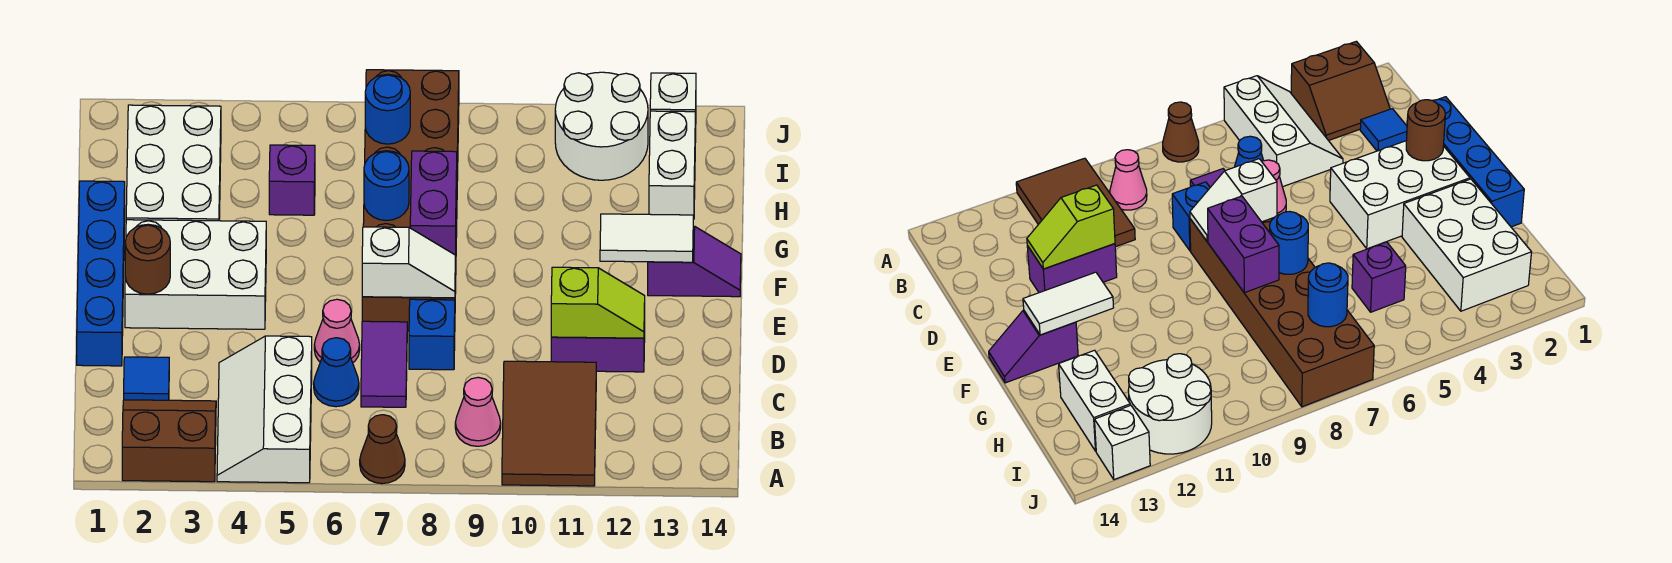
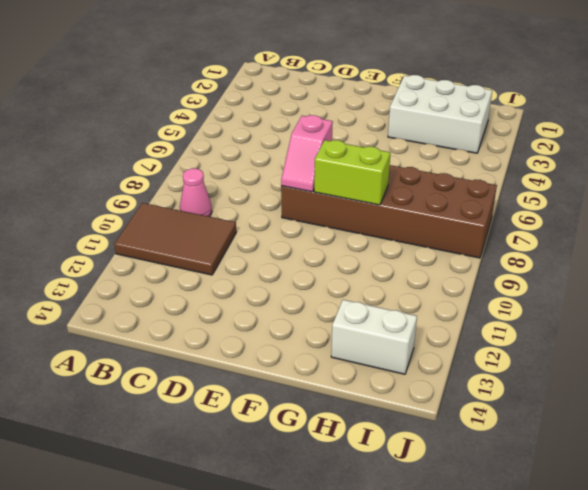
pink 1x2 slope [281,115,333,192] -> white 1x2 slope [362,227,455,298]
lime 1x2 brick [314,140,390,205] -> purple 1x2 brick [410,151,457,259]
none -> brown 2x2 slope [122,400,216,482]
none -> white 2x3 slope [217,336,312,483]
none -> brown 1x1 cone [360,415,405,484]

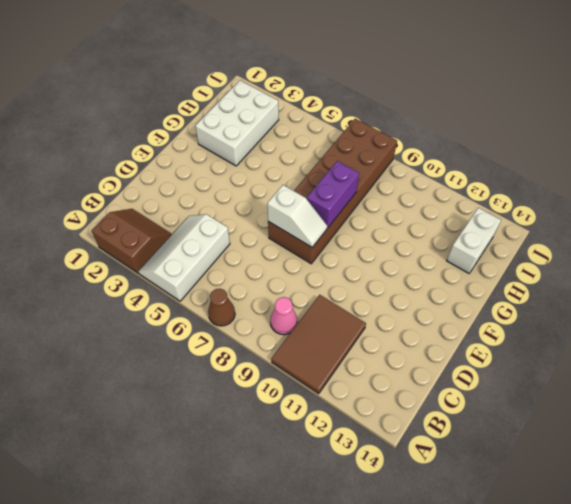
none -> blue 1x1 tile [124,357,169,400]
none -> blue 1x1 cone [314,338,359,407]
none -> purple 1x2 tile [361,321,407,407]

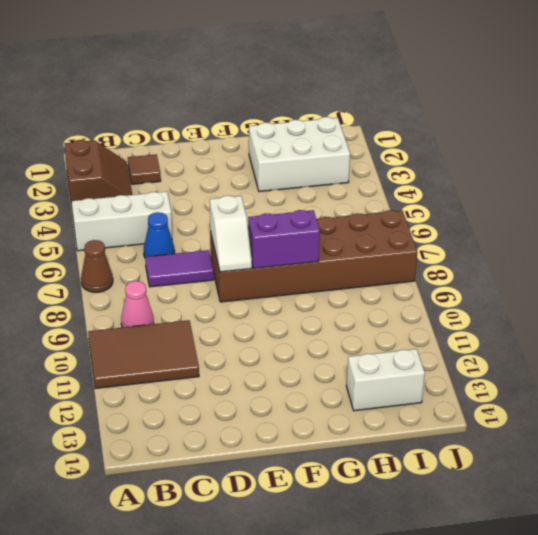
brown 1x1 tile [128,154,161,184] -> blue 1x1 tile [124,357,169,400]
none -> blue 1x4 brick [77,181,125,366]
none -> pink 1x1 cone [314,299,360,363]
none -> blue 1x1 brick [409,299,455,370]

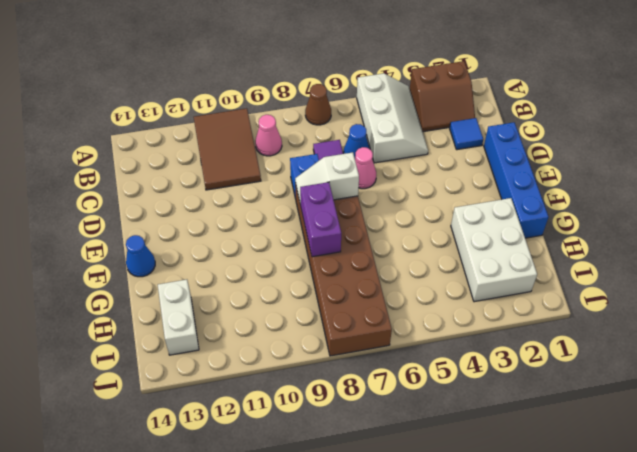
blue 1x1 cone [126,235,155,277] -> purple 1x2 slope [648,226,741,297]
none -> purple 1x2 brick [551,310,645,372]
none -> white 2x3 brick [125,220,266,329]
none -> purple 1x1 brick [269,145,315,215]

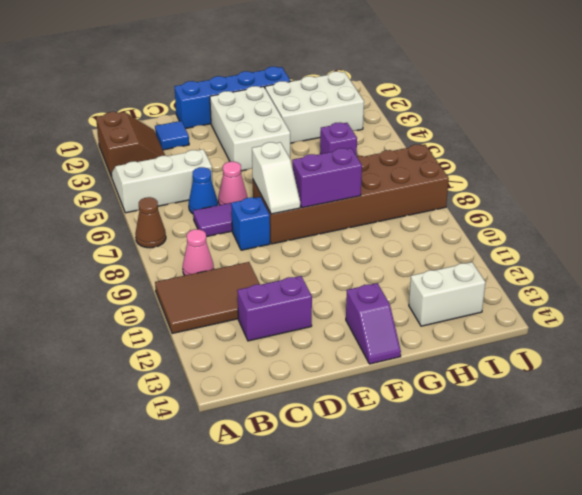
purple 1x2 brick [237,276,312,341] -> purple 1x2 brick turned to [551,310,645,372]
none -> white 2x2 round brick [555,72,648,180]
none -> white 1x1 brick [650,73,696,142]
none -> lime 1x2 slope [551,267,645,338]

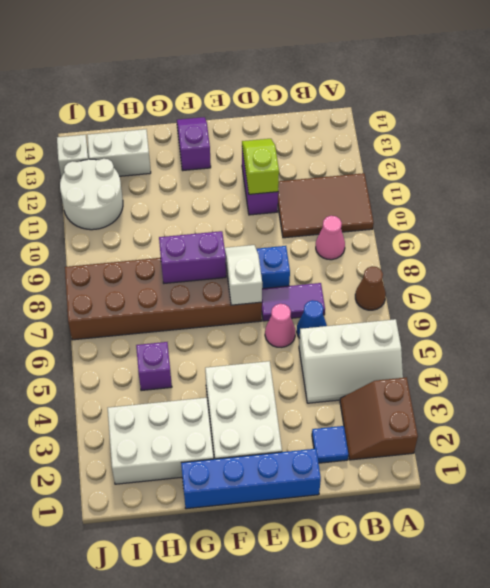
none -> brown 1x1 round brick [125,224,170,294]
none -> white 1x2 tile [600,214,693,262]
none -> blue 1x1 round brick [364,151,409,221]

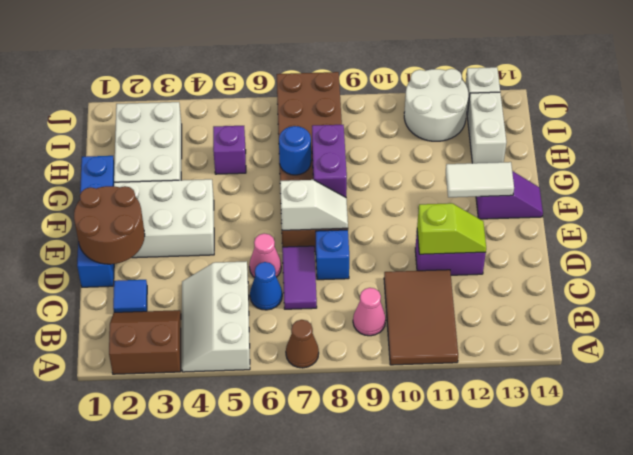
brown 2x2 round brick [74,186,145,264] -> brown 1x1 round brick [125,224,170,294]
none -> blue 1x1 round brick [365,74,410,144]

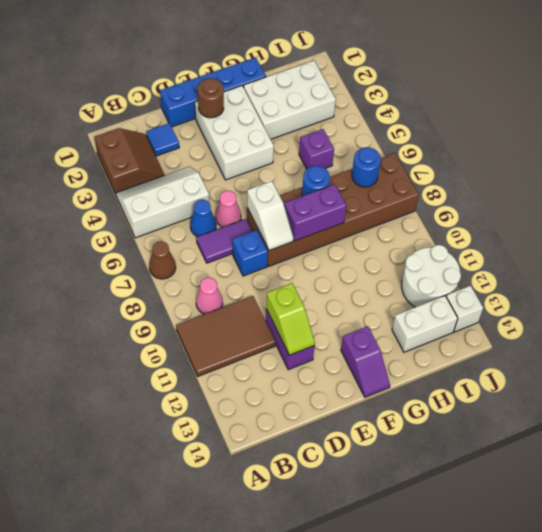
none -> white 1x2 tile [600,214,693,262]

